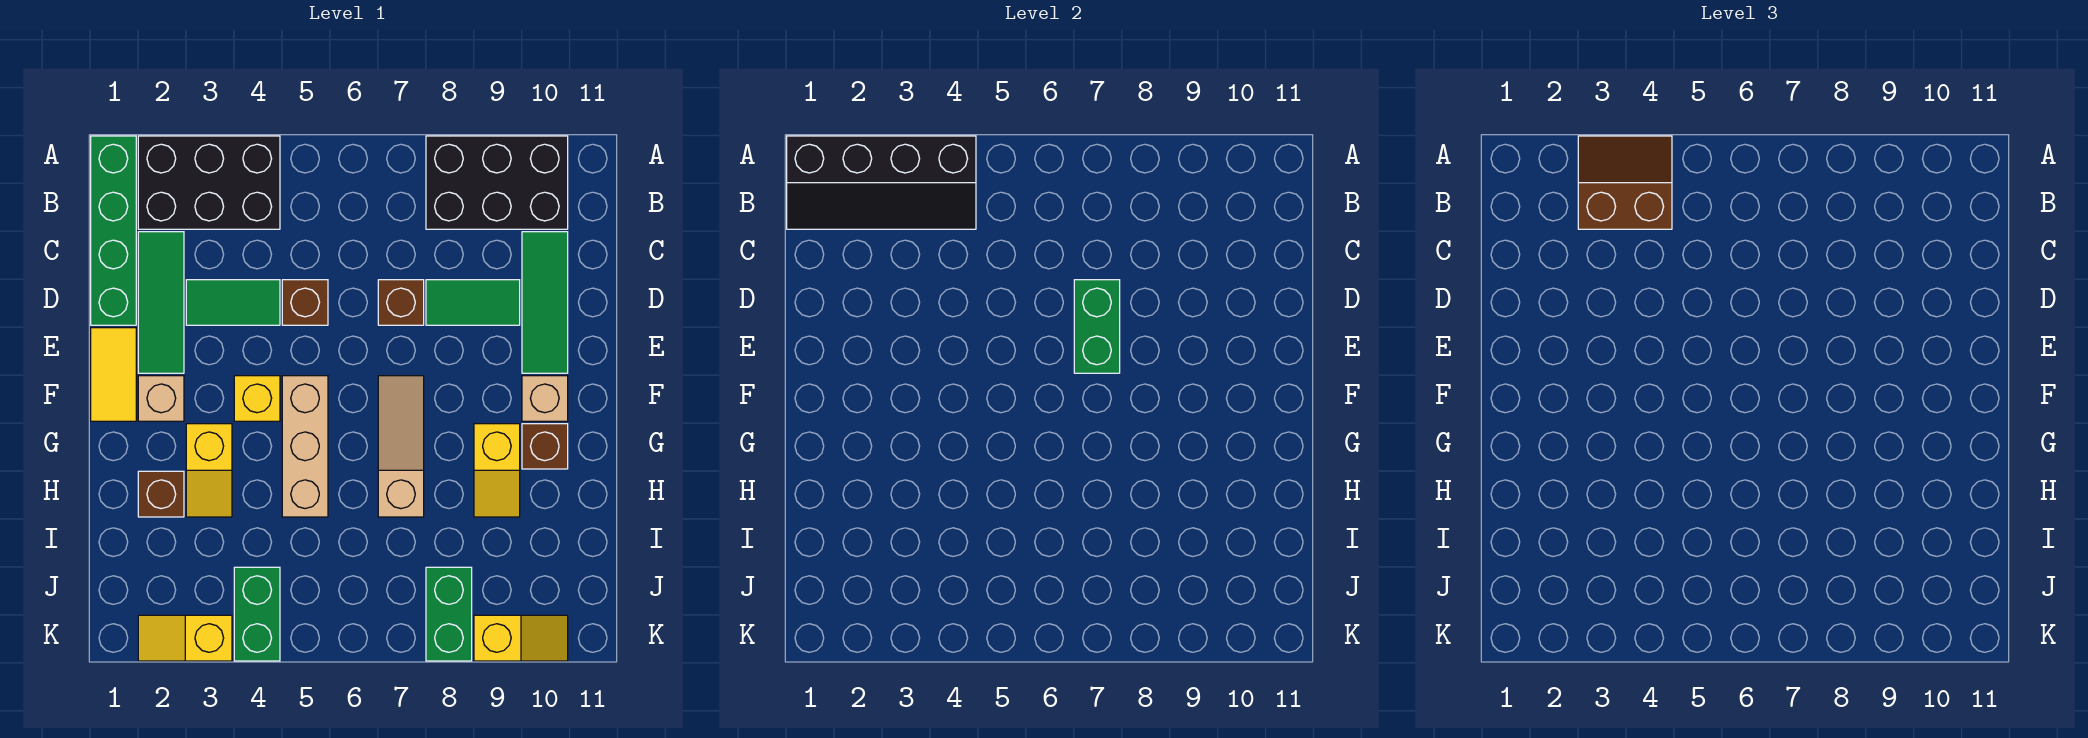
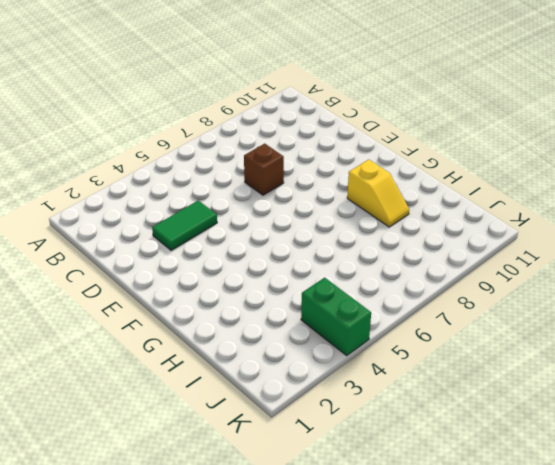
none -> green 1x4 brick [91,136,136,325]
none -> black 2x3 brick [138,136,280,229]
none -> black 2x3 brick [426,136,568,229]

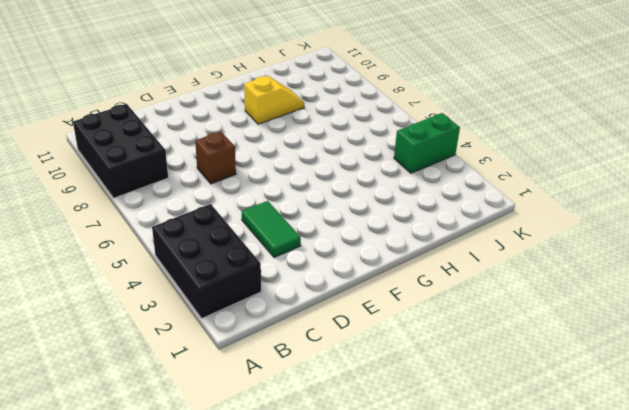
none -> green 1x4 brick [91,136,136,325]
none -> green 1x3 tile [138,232,184,373]
none -> green 1x3 tile [522,232,568,373]

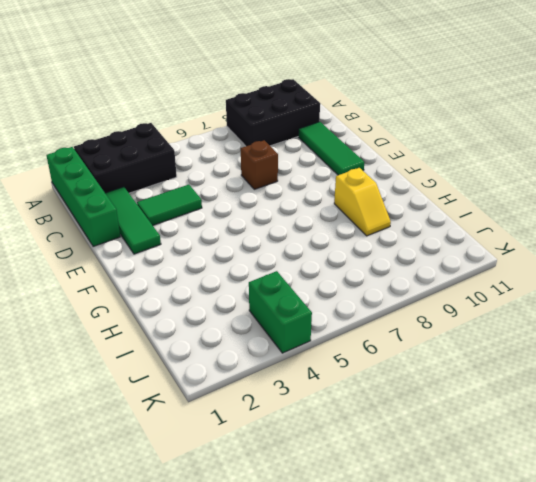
none -> brown 1x1 brick [282,280,328,325]
none -> green 1x2 tile [426,280,520,325]
none -> yellow 1x2 tile [91,328,136,421]

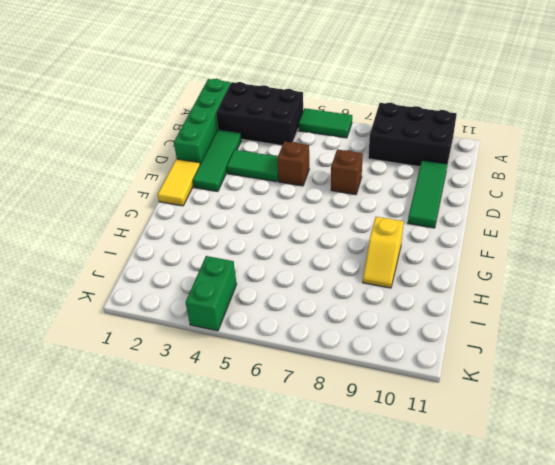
green 1x2 tile [299,108,352,138] -> green 1x2 tile moved to [426,280,520,325]
none -> tan 1x1 brick [138,376,184,421]
none -> yellow 1x1 brick [234,376,280,421]
none -> tan 1x3 brick [282,376,328,517]

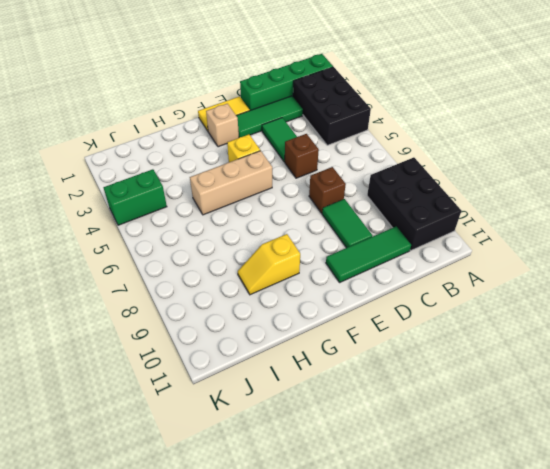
none -> tan 1x3 slope [378,376,424,517]
none -> tan 1x1 brick [522,376,568,421]
none -> yellow 1x2 slope [186,424,232,517]

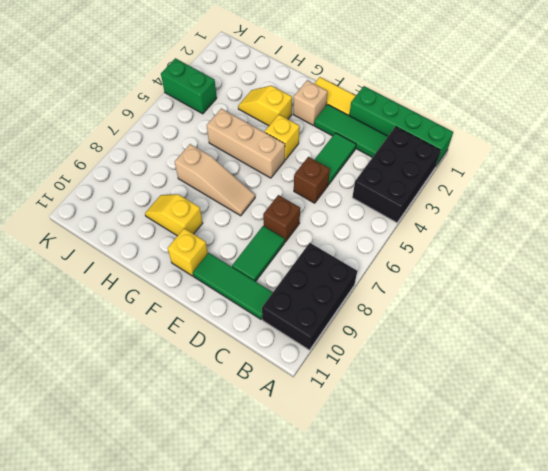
yellow 1x1 brick [168,228,208,276] -> tan 1x1 brick [522,376,568,421]
none -> brown 1x1 brick [522,424,568,469]
none -> brown 1x1 brick [138,471,184,517]
none -> green 1x2 brick [426,567,472,661]

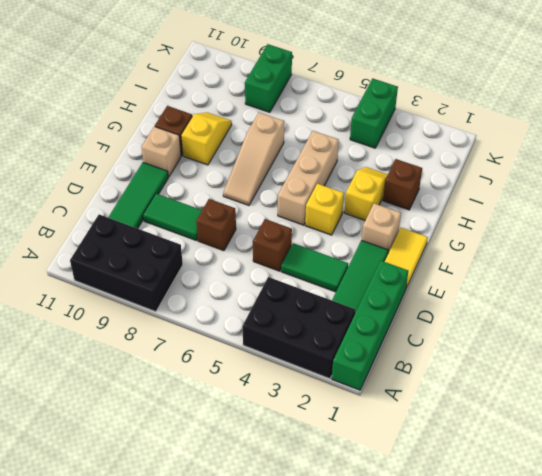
none -> yellow 1x2 slope [138,615,232,661]
none -> yellow 1x2 slope [474,615,568,661]
none -> black 2x4 slope [787,136,976,229]

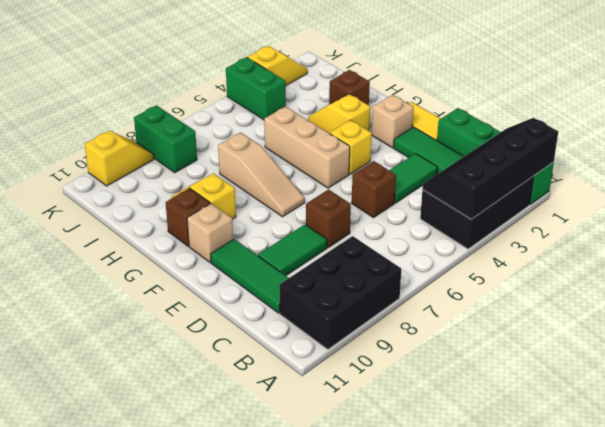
yellow 1x2 slope [85,131,154,186] -> yellow 1x2 slope turned to [474,615,568,661]
none -> green 1x2 brick [1074,280,1120,373]
none -> brown 2x2 slope [1578,136,1672,229]

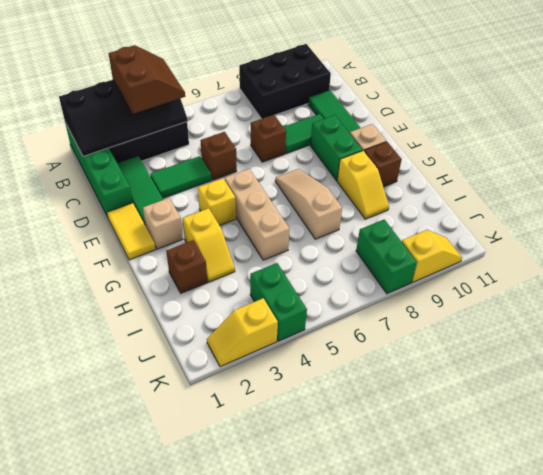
brown 2x2 slope [109,45,185,114] -> brown 2x2 slope turned to [1578,136,1672,229]
green 1x2 brick [310,115,362,181] -> green 1x2 brick moved to [1074,280,1120,373]

